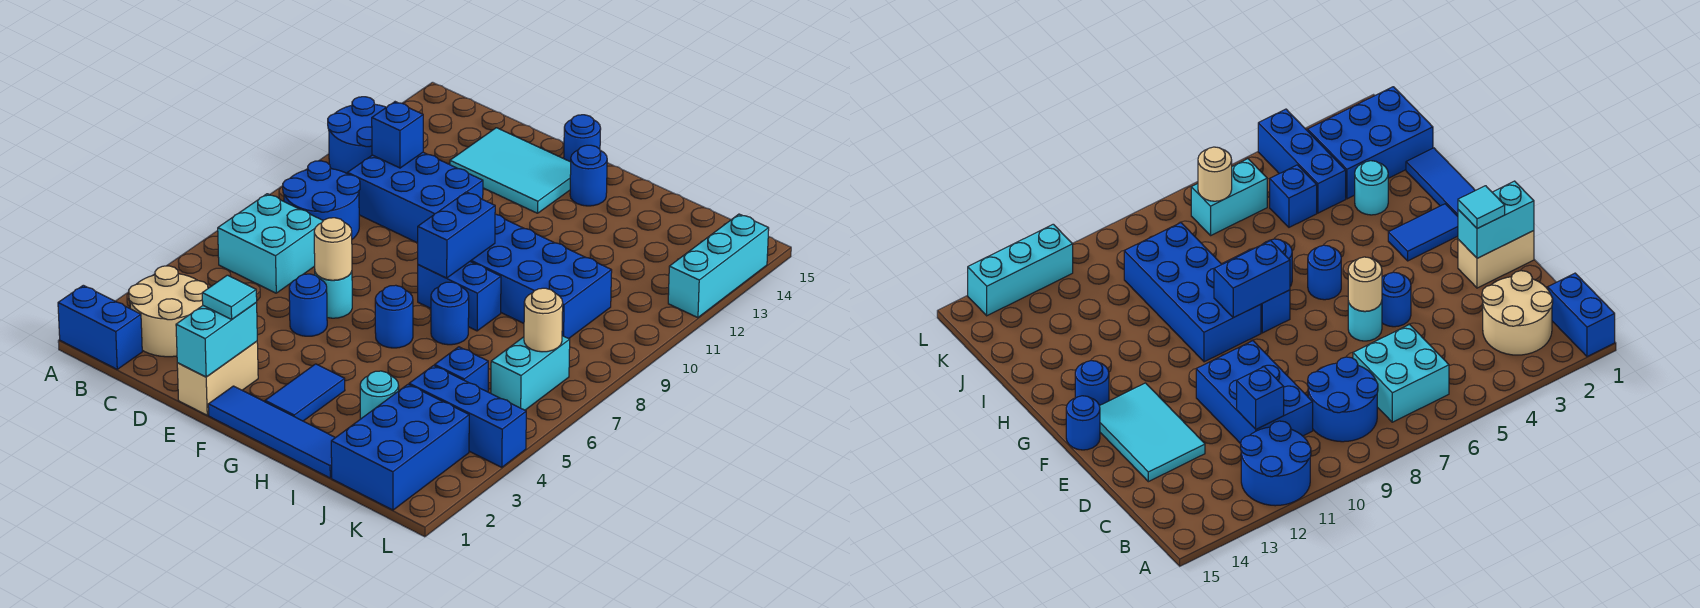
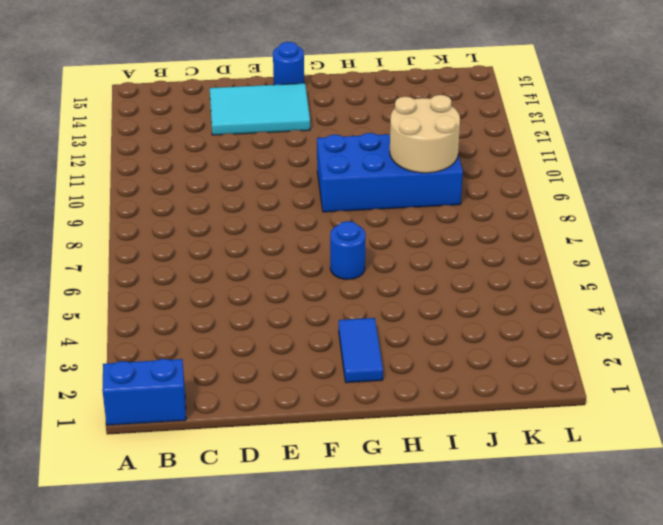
tan 2x2 round brick [390,95,460,173] -> tan 2x2 round brick moved to [129,266,208,357]
none -> blue 2x2 round brick [328,97,386,173]
none -> cyan 2x2 brick [218,194,323,293]
none -> blue 2x2 round brick [283,161,360,239]
none -> blue 2x3 brick [347,152,483,243]

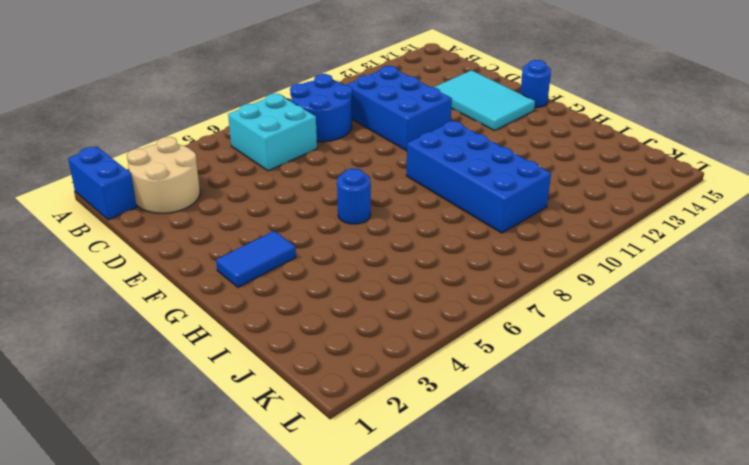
none -> blue 2x2 round brick [328,97,386,173]
none -> tan 1x2 brick [177,341,258,415]
none -> blue 1x1 round brick [289,274,327,336]
none -> cyan 1x1 round brick [315,271,352,318]

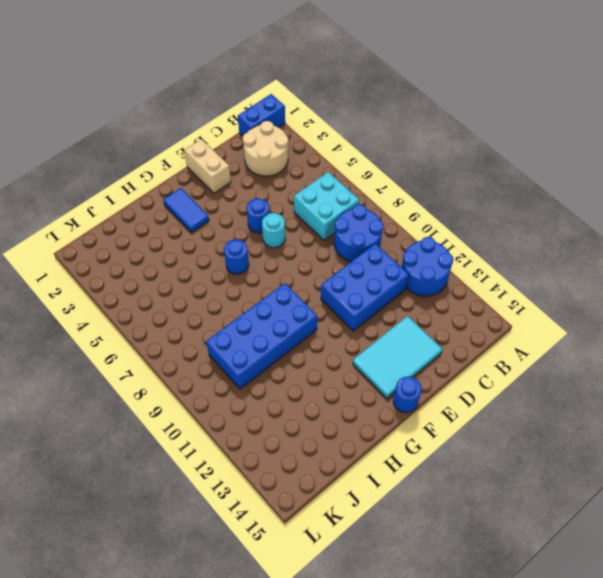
none -> blue 1x4 tile [208,386,335,478]
none -> blue 1x2 brick [418,262,501,331]
none -> blue 1x1 round brick [570,145,607,206]
none -> blue 1x1 round brick [431,282,469,345]

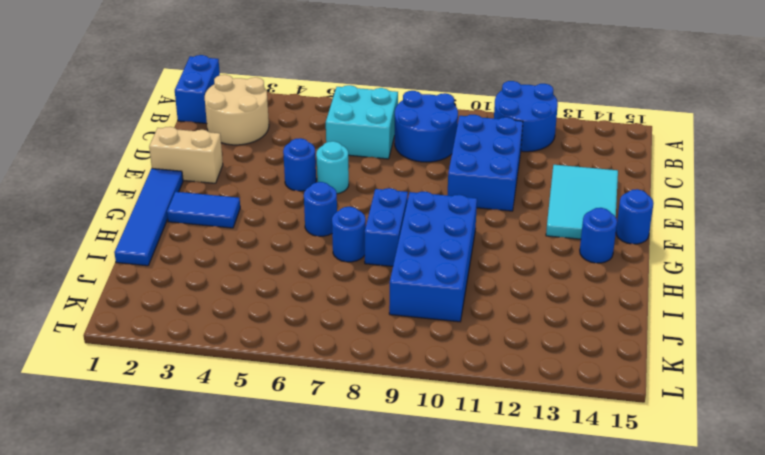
none -> cyan 1x1 round brick [360,371,399,419]
none -> blue 2x3 brick [331,385,469,510]
none -> blue 1x3 brick [409,366,526,467]
none -> blue 1x1 brick [435,347,488,392]

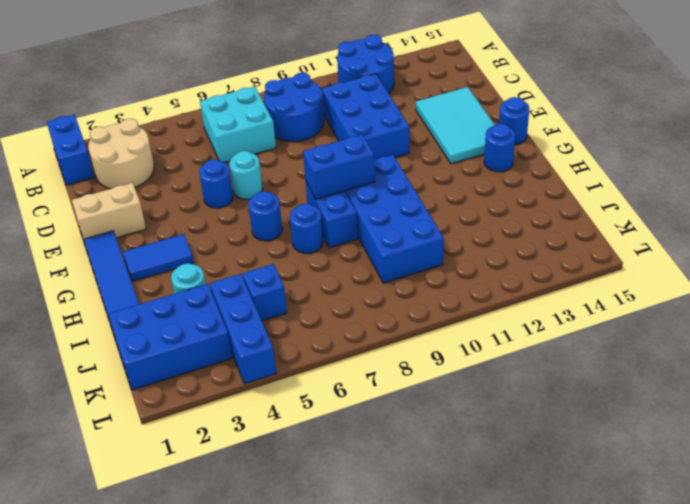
none -> cyan 1x2 brick [491,336,570,410]
none -> cyan 1x3 brick [668,214,769,318]
none -> blue 1x1 brick [372,102,423,168]
none -> cyan 1x2 brick [176,303,257,377]

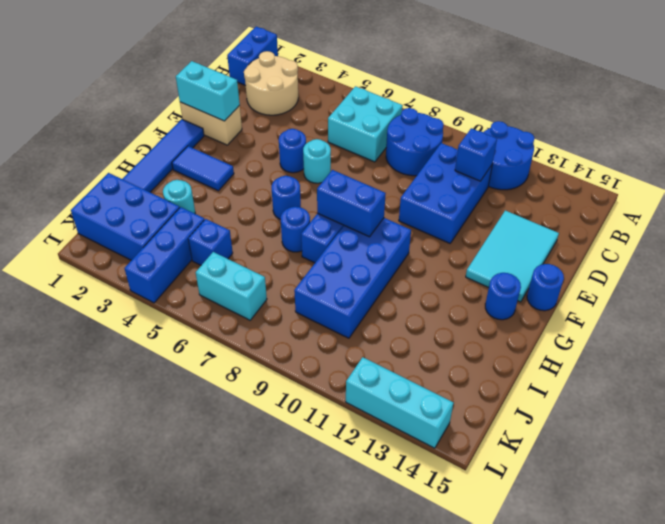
none -> tan 1x1 round brick [314,218,352,280]
none -> tan 1x1 round brick [524,288,563,352]
none -> cyan 1x1 tile [202,275,257,319]

